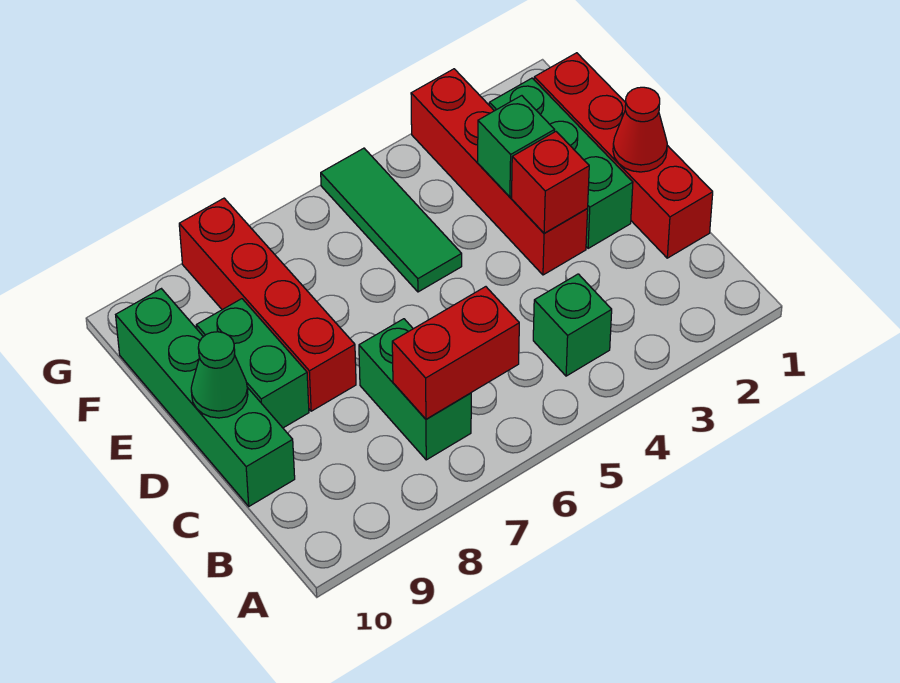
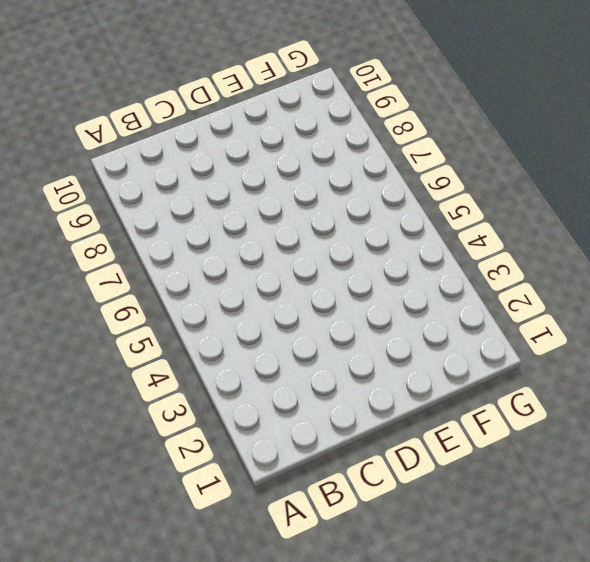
none -> green 1x1 brick [533,274,612,376]
none -> green 1x2 brick [359,319,471,460]
none -> red 1x4 brick [534,53,713,258]

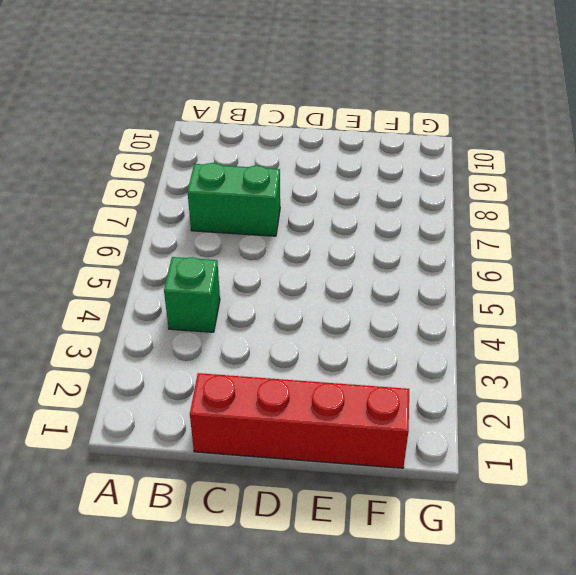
none -> green 1x4 brick [116,289,295,506]
none -> green 1x3 brick [489,78,633,249]
none -> red 1x4 brick [411,69,588,275]

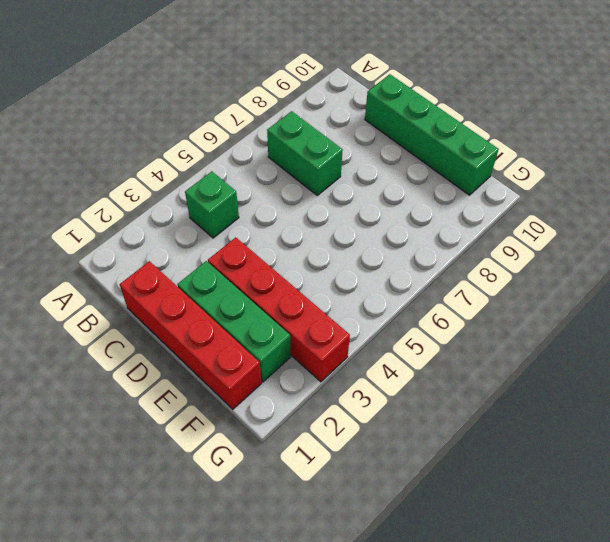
none -> red 1x4 brick [179,198,356,411]
none -> green 1x2 brick [196,299,309,428]
none -> green 1x3 tile [321,148,462,292]

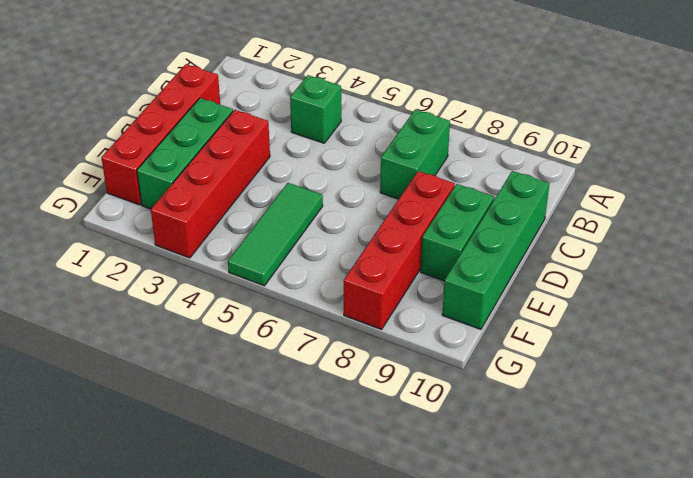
none -> red 1x2 brick [392,287,519,419]
none -> red 1x1 cone [613,87,667,172]
none -> red 1x1 brick [512,132,589,233]

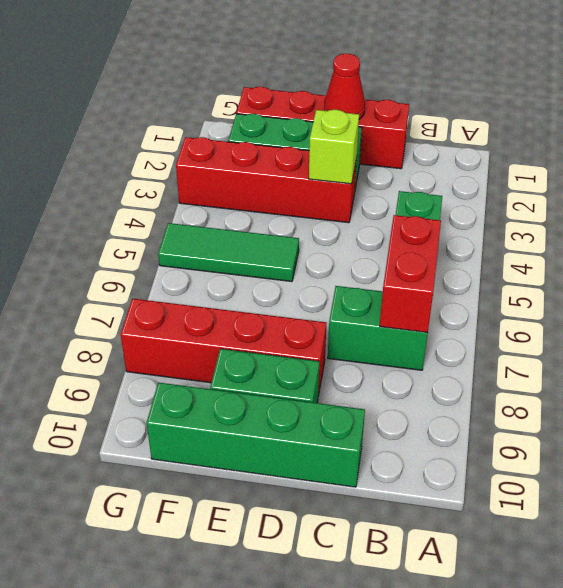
lime 1x1 brick [309,110,359,184] -> red 1x1 brick [512,132,589,233]
none -> green 1x1 cone [191,332,248,418]
none -> green 1x1 brick [478,96,554,197]

